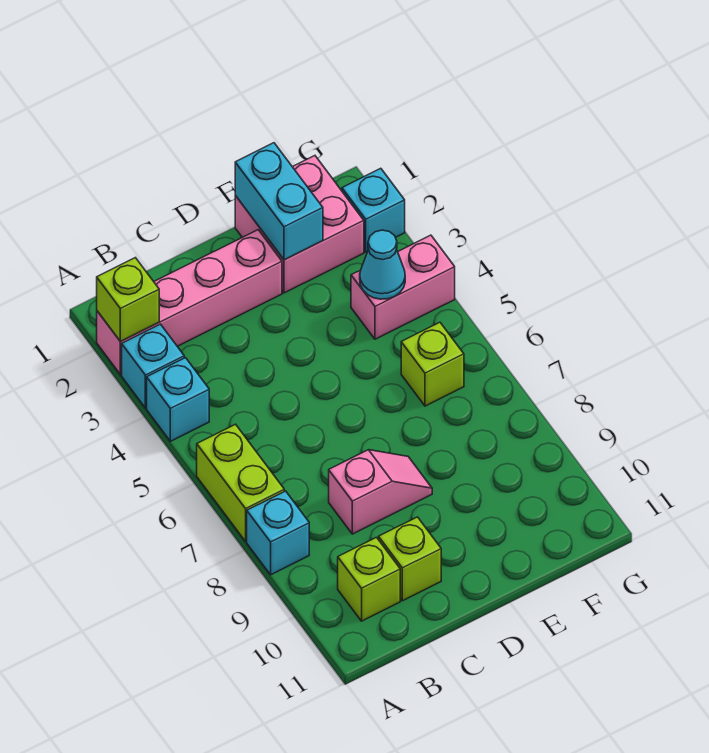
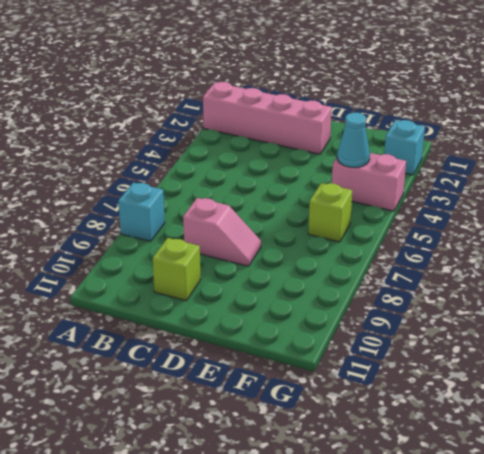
none -> cyan 1x1 brick [122,324,184,408]
none -> cyan 1x1 brick [147,358,209,441]
none -> lime 1x2 brick [197,424,284,541]

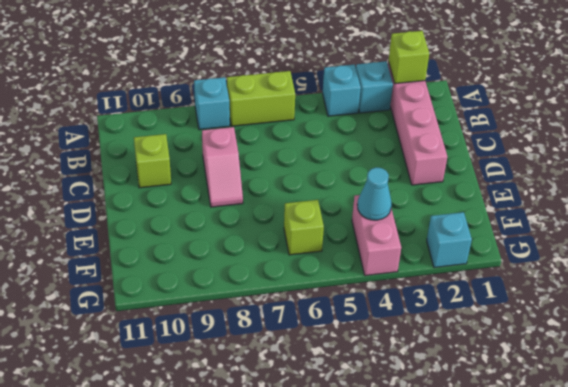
none -> lime 1x1 brick [338,537,400,621]
none -> pink 2x2 brick [235,156,364,293]
none -> cyan 1x2 brick [235,143,323,260]

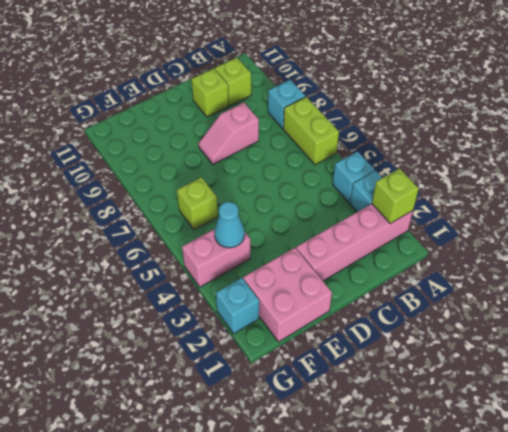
none -> cyan 1x2 brick [235,143,323,260]

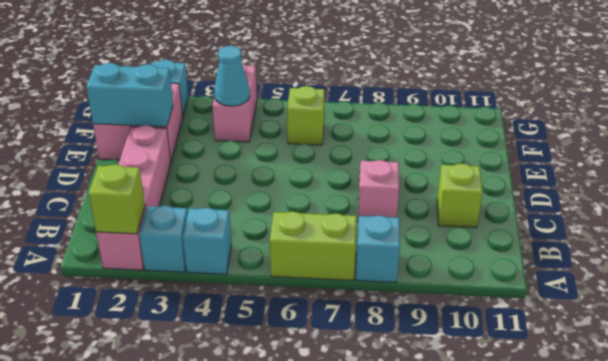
none -> lime 1x1 brick [338,537,400,621]

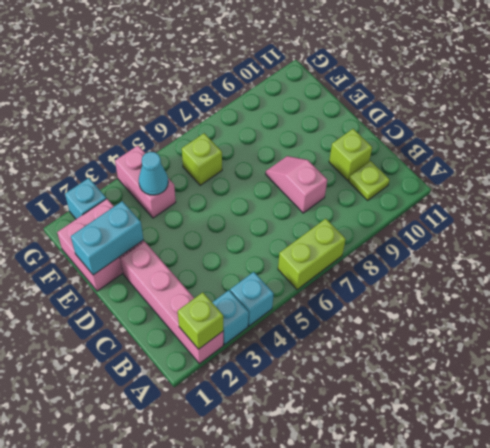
lime 1x1 plate [349,161,390,200] -> lime 1x1 brick [338,537,400,621]
none -> cyan 1x1 brick [247,491,309,575]

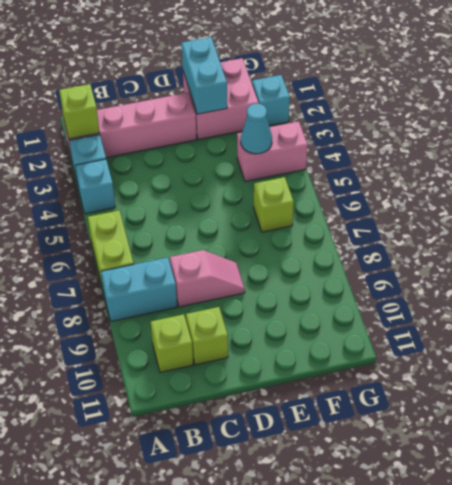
cyan 1x2 brick [101,257,177,321] -> cyan 1x1 brick [247,491,309,575]

